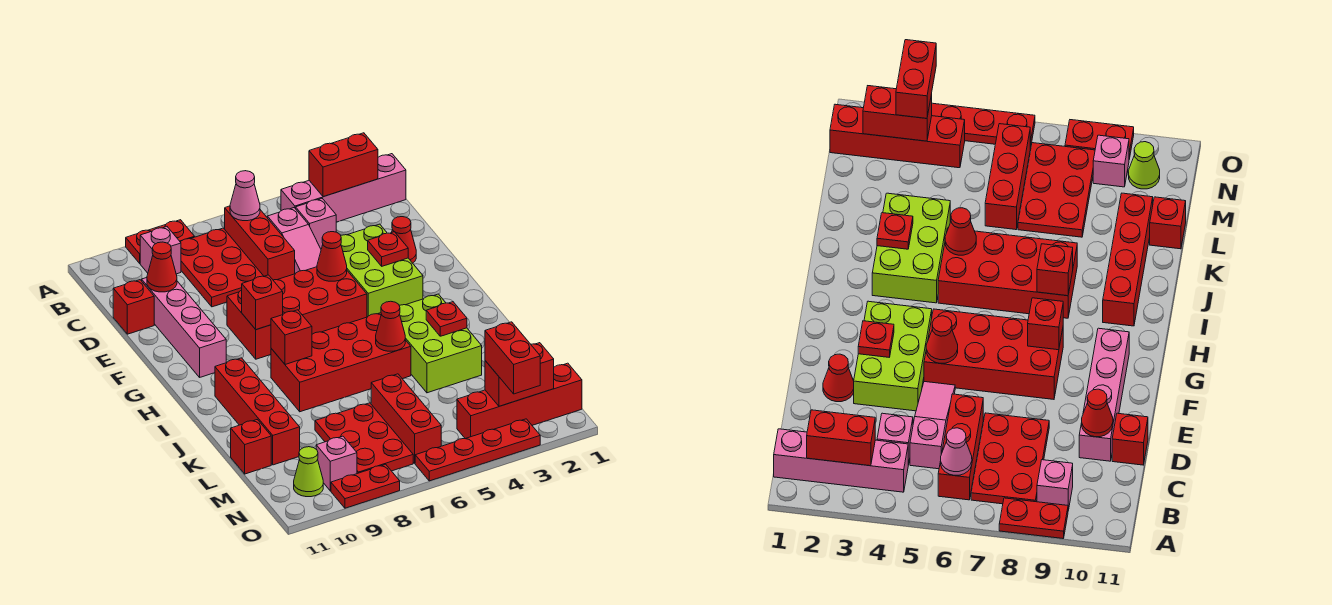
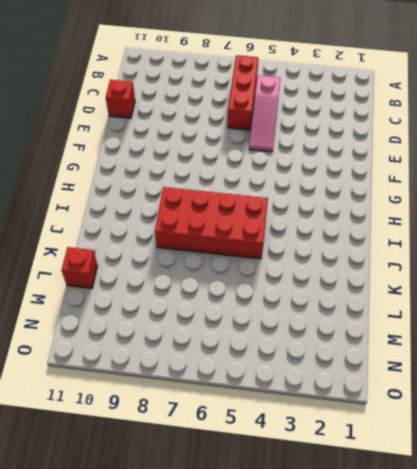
none -> red 1x2 plate [126,220,195,263]
none -> pink 1x4 brick [281,154,406,222]
none -> red 2x3 plate [181,228,263,307]
none -> pink 1x1 brick [140,227,181,274]

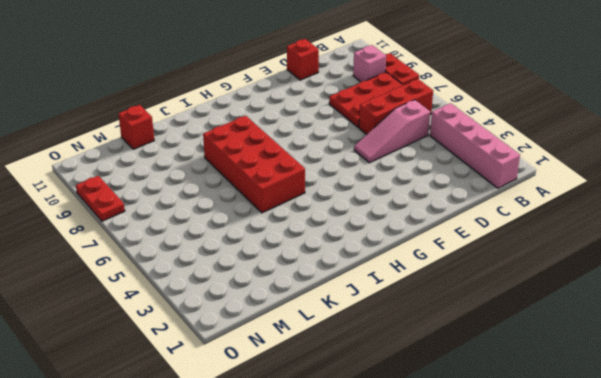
none -> pink 1x1 brick [296,199,336,249]
none -> pink 1x4 brick [142,278,226,377]
none -> red 1x1 cone [392,217,416,263]
none -> lime 2x3 brick [341,224,423,317]

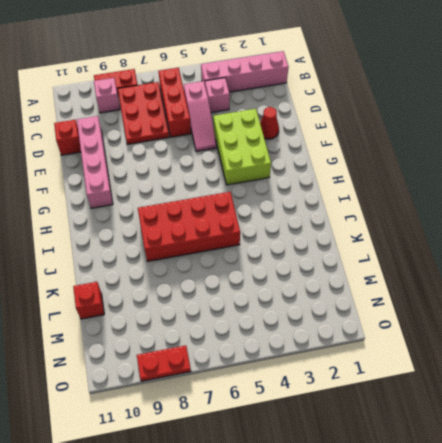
none -> red 2x4 brick [227,267,367,359]
none -> lime 2x3 brick [399,294,482,393]
none -> red 1x4 brick [215,358,300,465]
none -> red 1x3 brick [371,374,441,463]

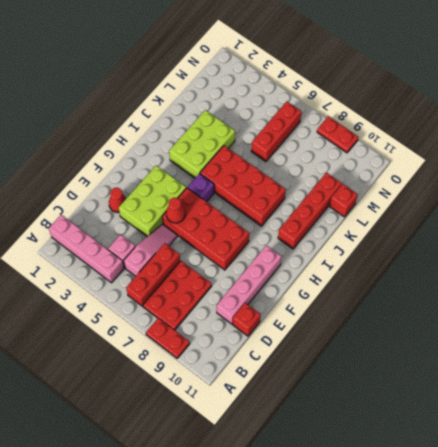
purple 1x1 brick [188,173,214,202] -> none
none -> pink 1x1 brick [140,227,181,274]
none -> red 2x3 plate [315,403,413,474]
none -> red 1x4 brick [457,363,582,439]
none -> pink 1x1 brick [316,436,357,491]

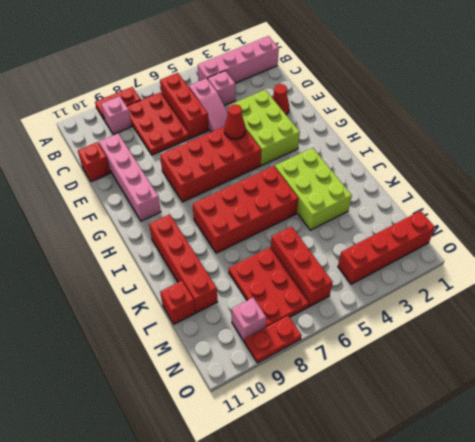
none -> lime 1x1 cone [294,447,323,497]
none -> red 1x4 plate [415,419,540,481]
none -> red 1x2 brick [309,133,378,197]
none -> pink 1x1 cone [230,171,260,221]

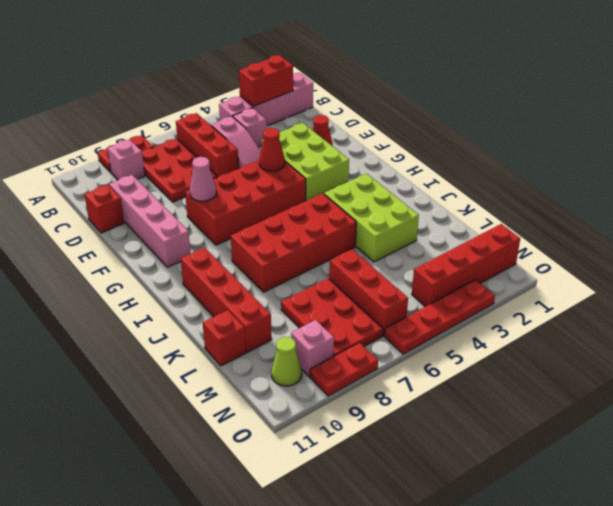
pink 1x1 cone [190,157,217,201] -> pink 1x1 cone moved to [230,171,260,221]
none -> red 1x1 cone [147,242,177,292]
none -> red 1x1 plate [368,232,408,266]
none -> red 1x1 brick [242,275,283,330]
none -> red 1x1 brick [271,310,312,364]

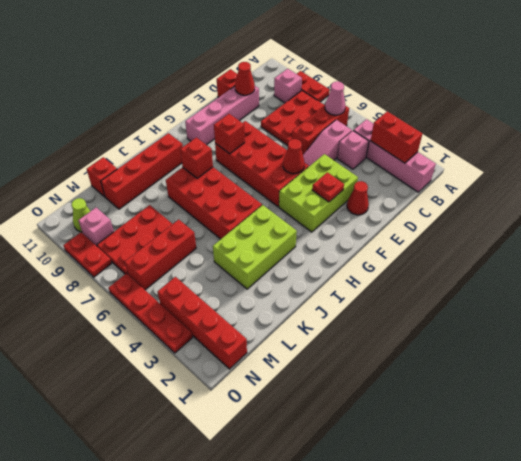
none -> red 1x1 plate [426,302,467,336]
none -> red 1x1 cone [376,301,405,351]
none -> red 1x2 brick [485,343,554,406]
none -> red 1x2 brick [485,322,540,394]

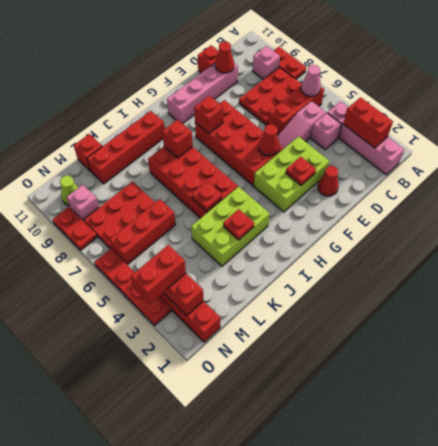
red 1x1 plate [192,181,222,211] -> red 1x1 cone [376,301,405,351]

